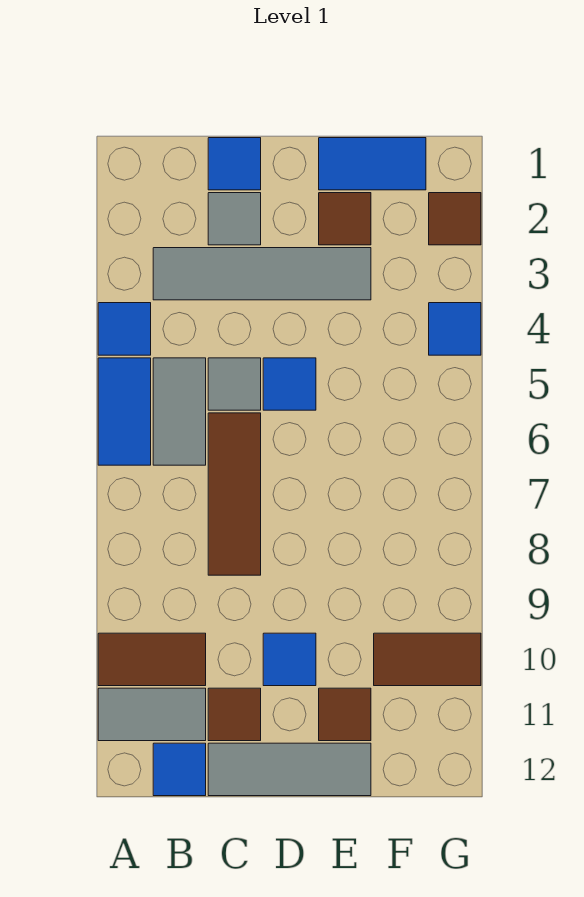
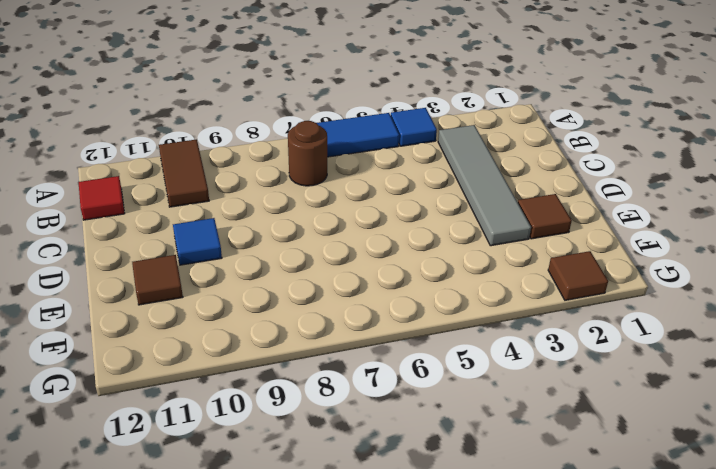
brown 1x1 round brick [288,121,327,186] -> none
red 1x1 tile [79,176,125,220] -> blue 1x1 tile [153,743,206,796]
none -> grey 1x2 tile [98,688,206,741]
none -> grey 1x2 tile [153,358,206,465]
none -> blue 1x1 tile [208,138,261,190]

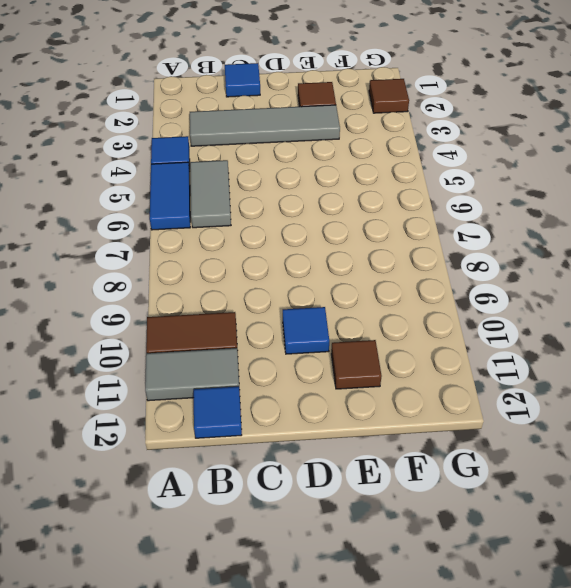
none -> grey 1x1 tile [208,193,261,245]
none -> grey 1x1 tile [208,358,261,410]
none -> brown 1x3 tile [208,413,261,575]

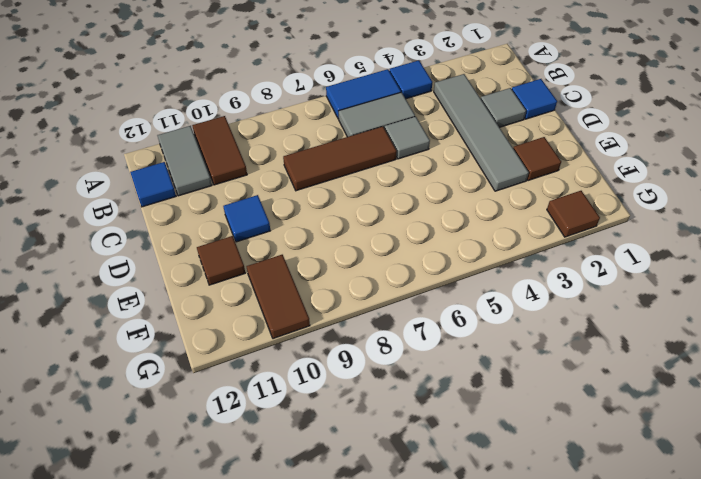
none -> brown 1x1 tile [208,688,261,741]
none -> grey 1x3 tile [208,743,371,796]
none -> blue 1x1 tile [263,358,316,410]

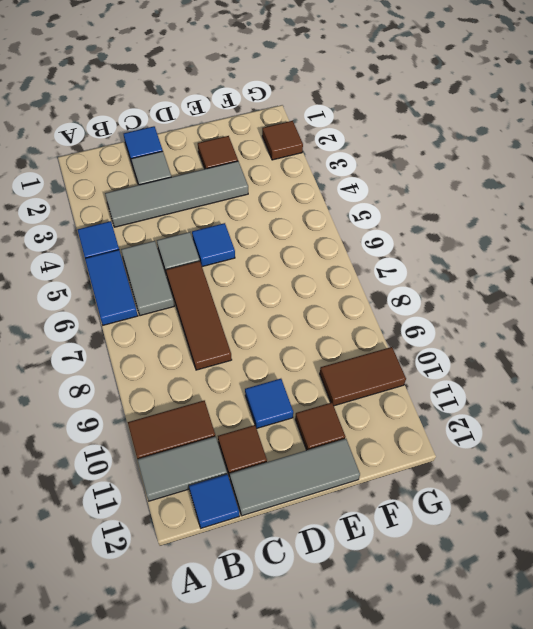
none -> blue 1x2 tile [319,138,426,190]
none -> blue 1x1 tile [429,303,481,355]

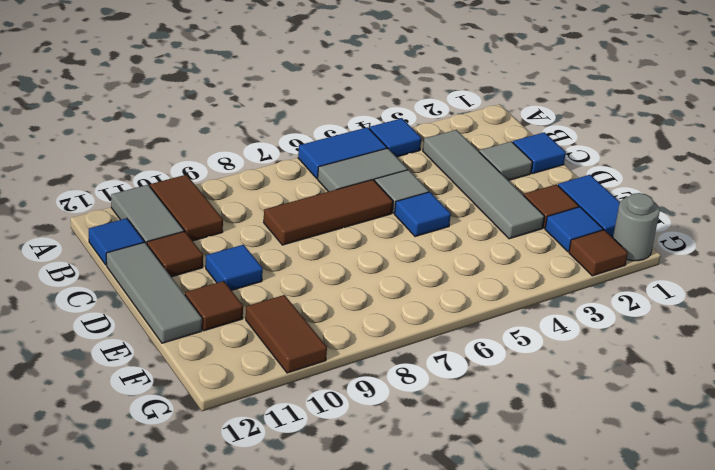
blue 1x1 tile [545,207,603,252] -> blue 1x1 tile moved to [429,303,481,355]
grey 1x1 round brick [613,193,660,261] -> none

